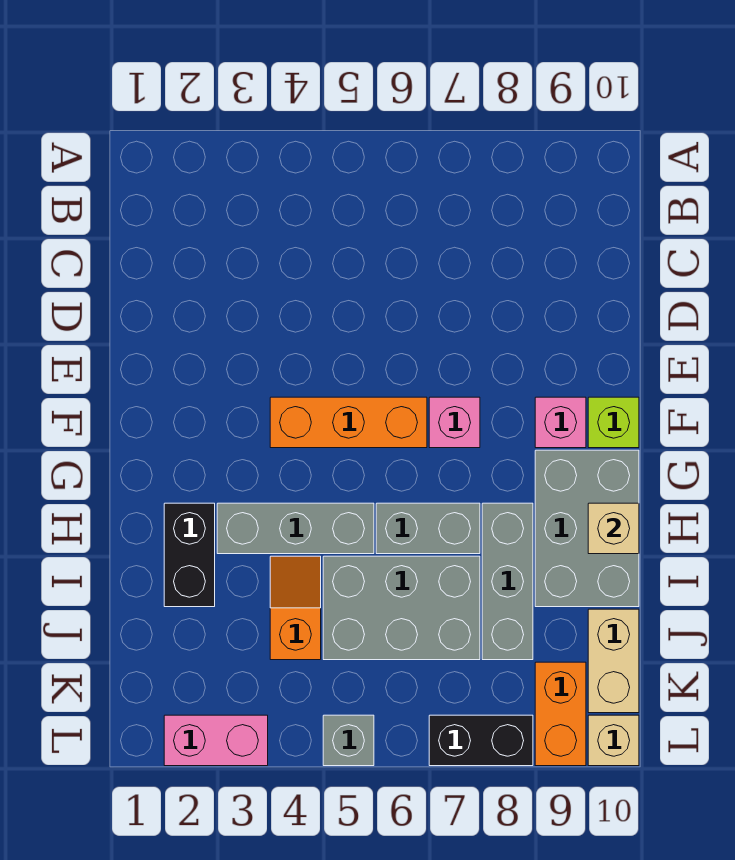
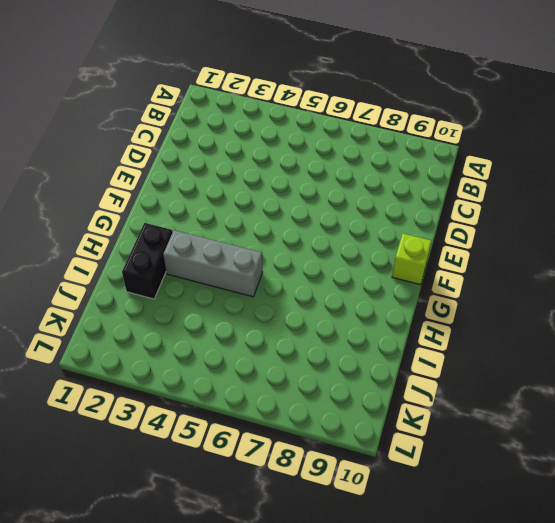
none -> orange 1x3 brick [270,397,427,448]
none -> pink 1x1 brick [429,397,480,448]
none -> pink 1x1 brick [535,397,586,448]

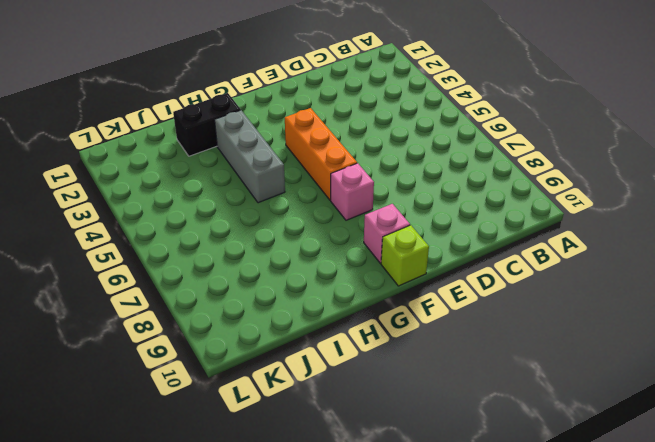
none -> grey 2x3 brick [535,450,639,607]
none -> grey 1x2 brick [376,503,480,554]
none -> grey 1x3 brick [482,503,533,660]

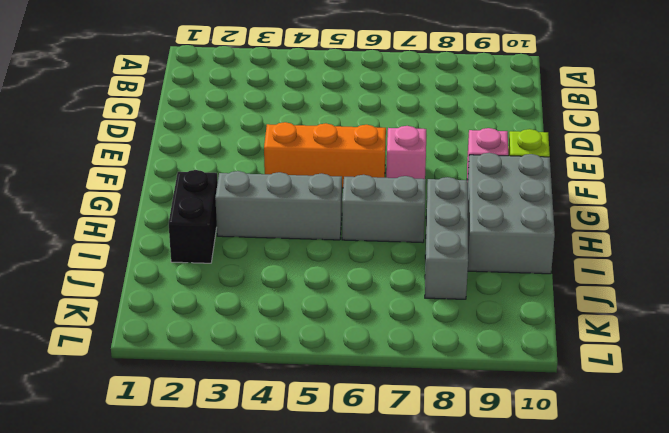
none -> orange 1x2 slope [270,556,321,660]
none -> grey 2x3 brick [323,556,480,660]
none -> tan 1x2 brick [588,609,639,713]

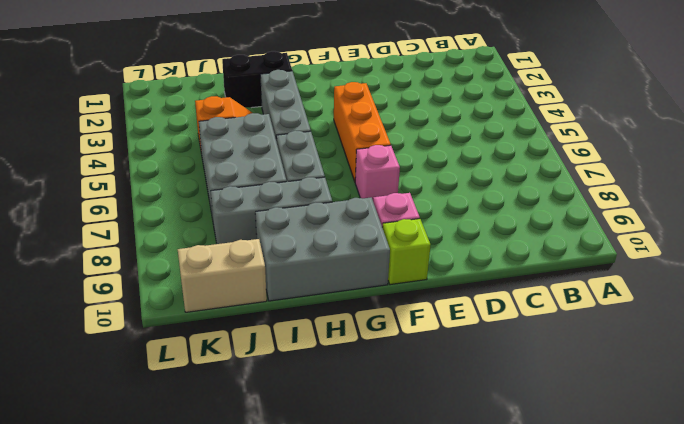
none -> orange 1x2 brick [535,662,586,766]
none -> pink 1x2 brick [164,715,268,766]
none -> grey 1x1 brick [323,715,374,766]

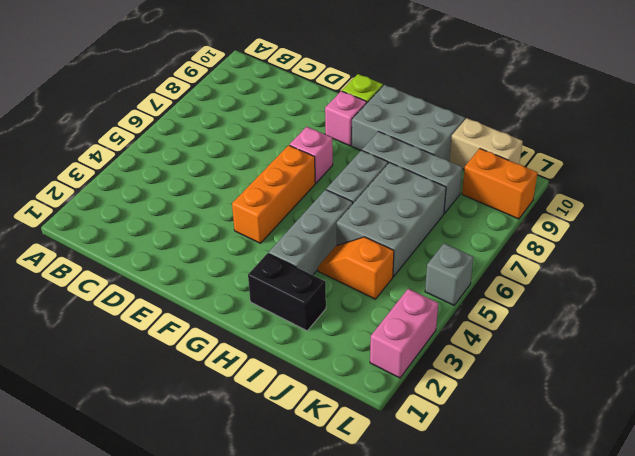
none -> black 1x2 brick [429,715,533,766]
none -> tan 1x1 brick [588,715,639,766]
none -> tan 1x1 brick [588,503,639,554]

